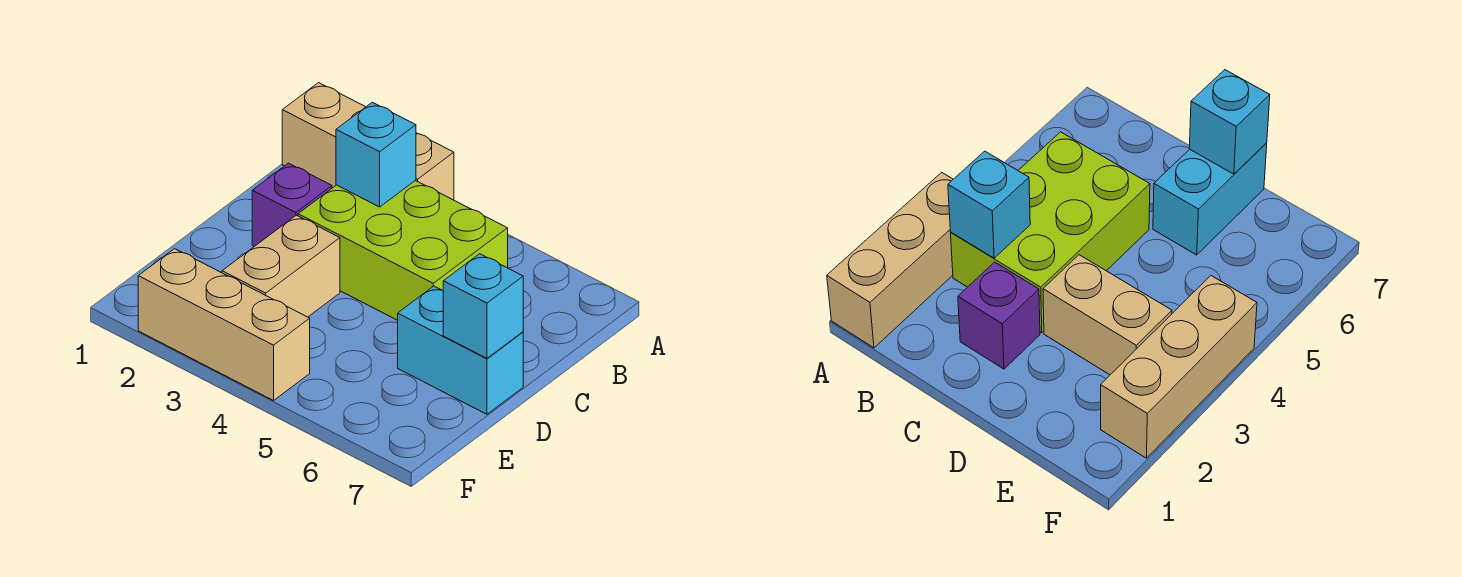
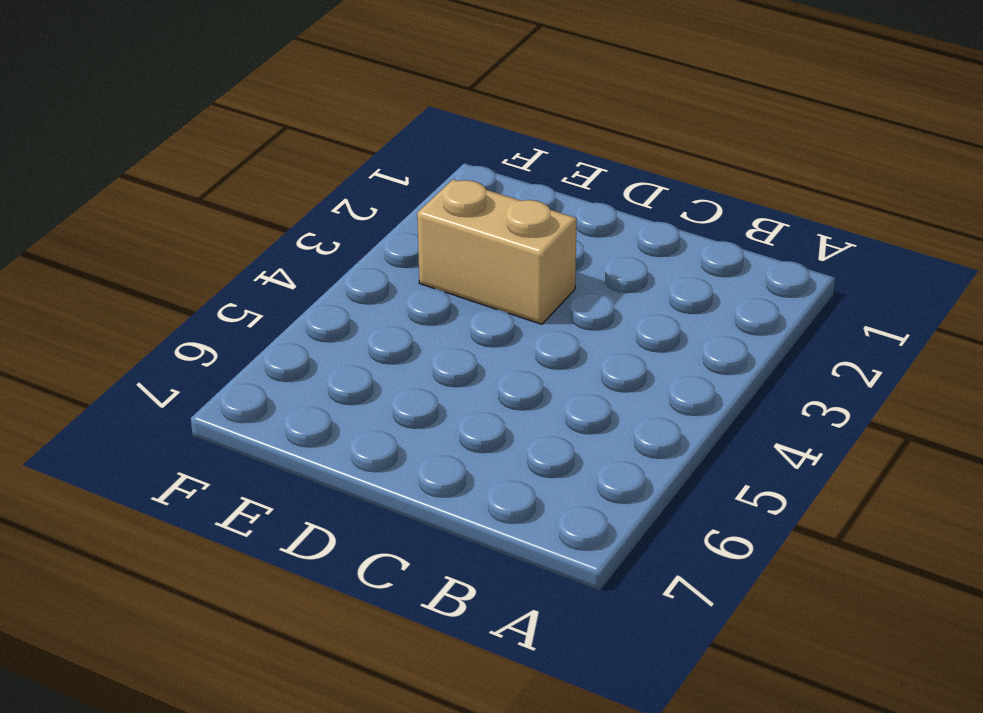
none -> tan 1x3 brick [282,83,454,200]
none -> lime 2x3 brick [298,180,508,320]

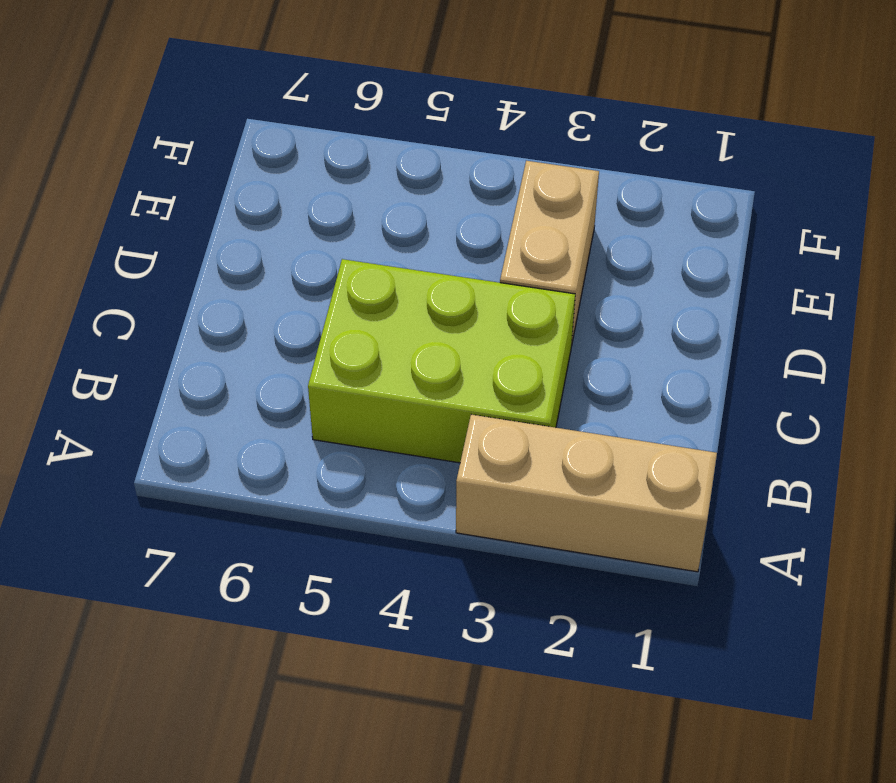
none -> purple 1x1 brick [252,163,332,247]
none -> cyan 1x2 brick [398,286,523,414]

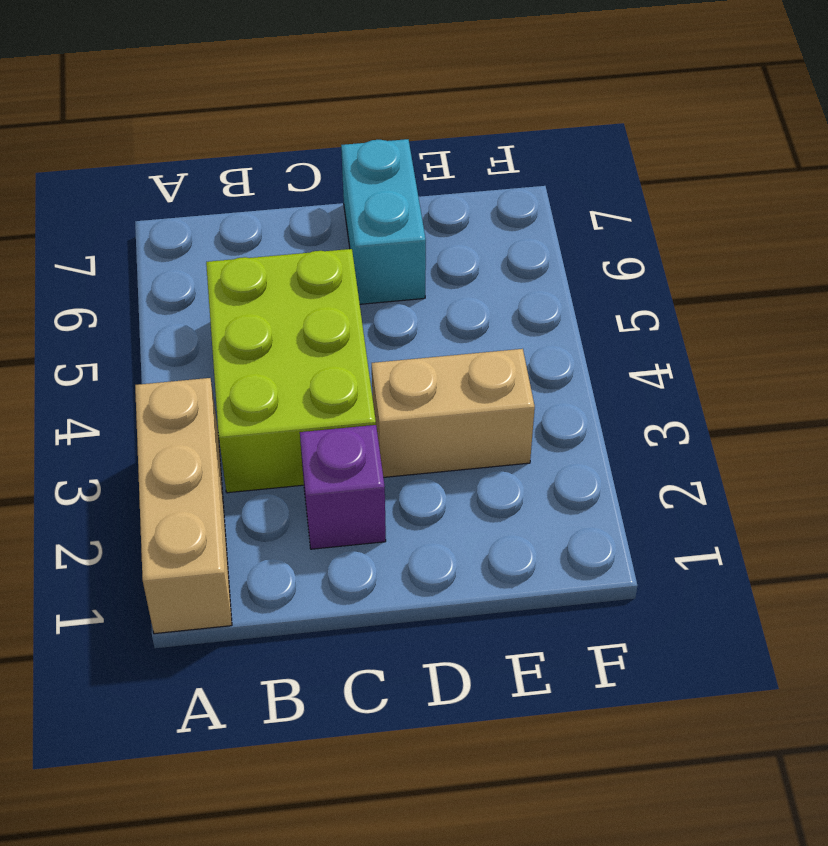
none -> tan 1x3 brick [138,249,310,400]
none -> cyan 1x1 brick [336,102,416,207]

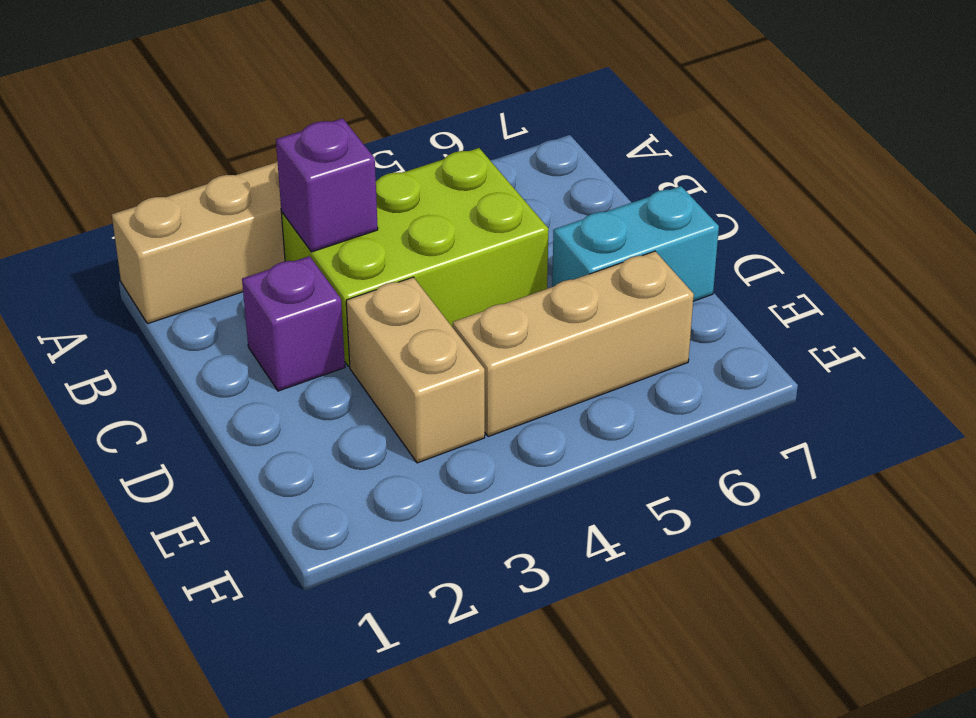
purple 1x1 brick [276,118,378,252] -> cyan 1x1 brick [336,102,416,207]
tan 1x3 brick [453,251,694,437] -> tan 1x3 brick moved to [138,249,310,400]
none -> cyan 1x1 brick [443,254,523,358]

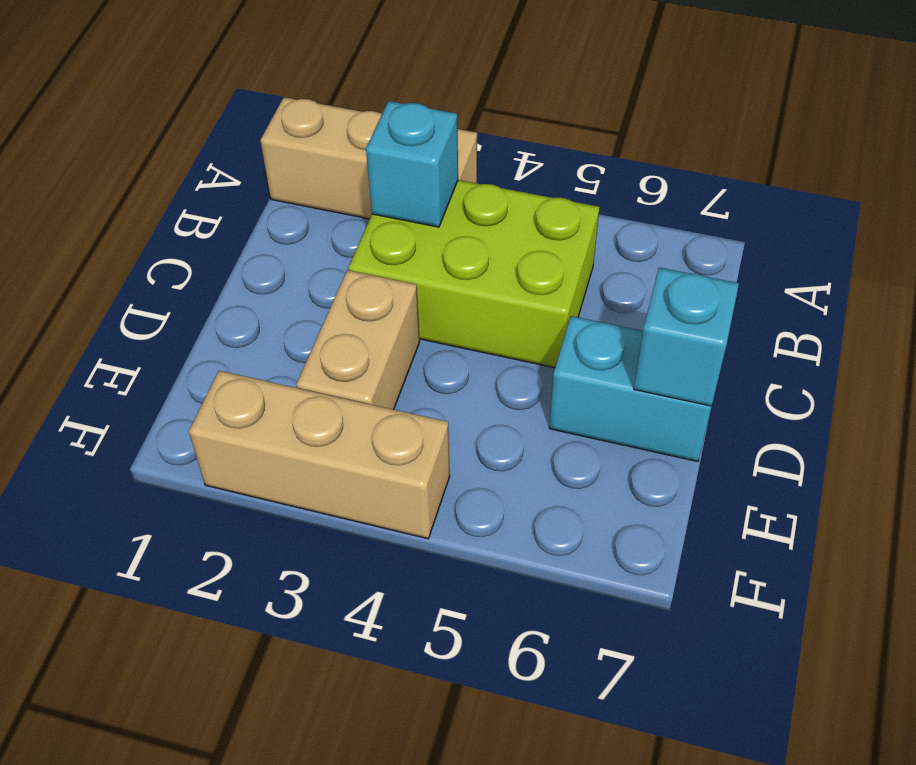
none -> purple 1x1 brick [252,163,332,247]

